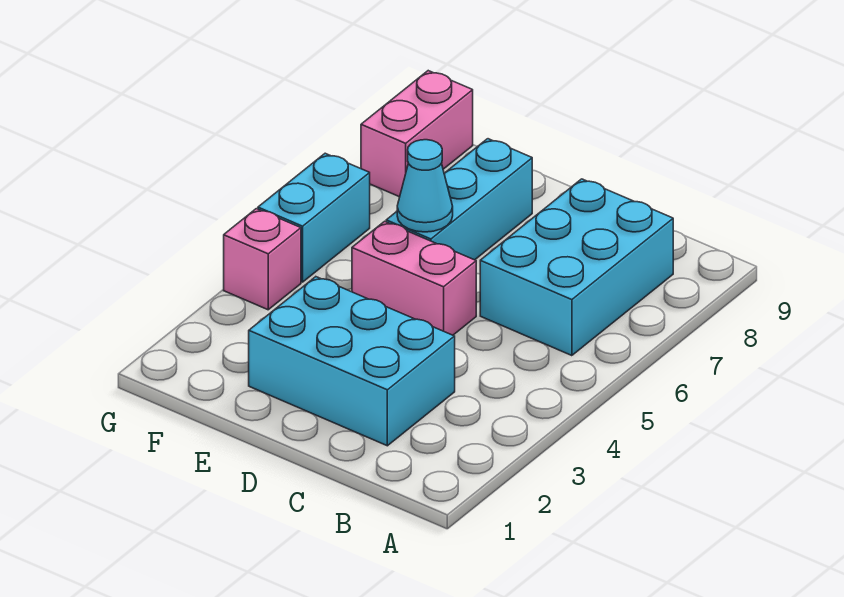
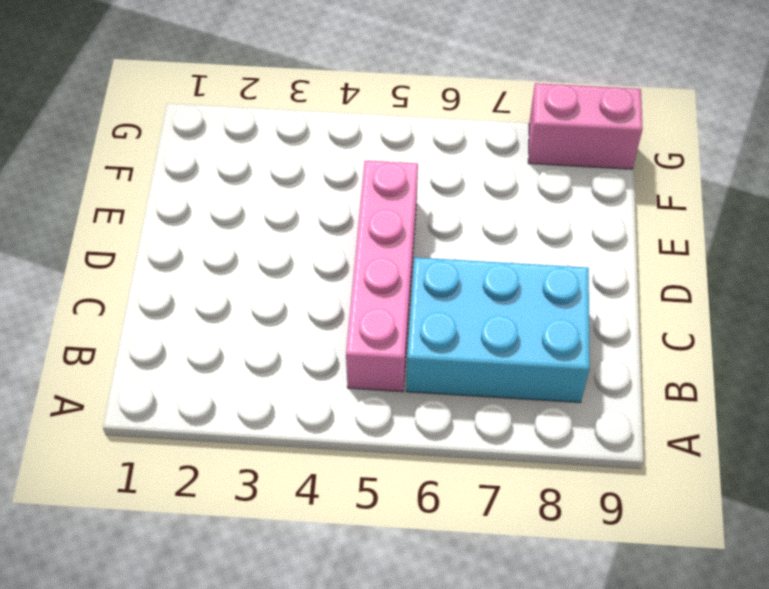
pink 1x4 brick [346,161,418,392] -> pink 1x2 brick [352,221,476,335]
none -> cyan 2x3 brick [249,277,455,446]
none -> cyan 1x3 brick [386,139,532,260]

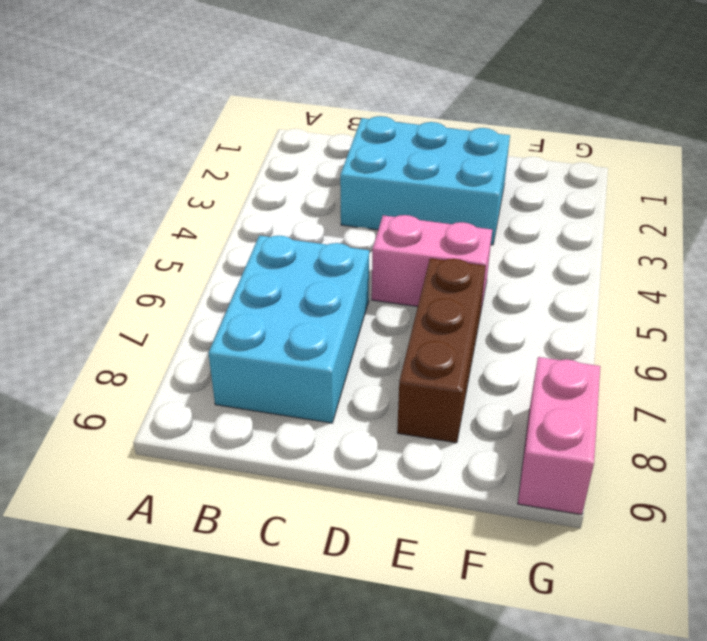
brown 1x3 brick [397,258,486,443] -> cyan 1x3 brick [386,139,532,260]
none -> pink 1x1 brick [224,209,301,310]
none -> cyan 1x2 brick [258,153,370,282]

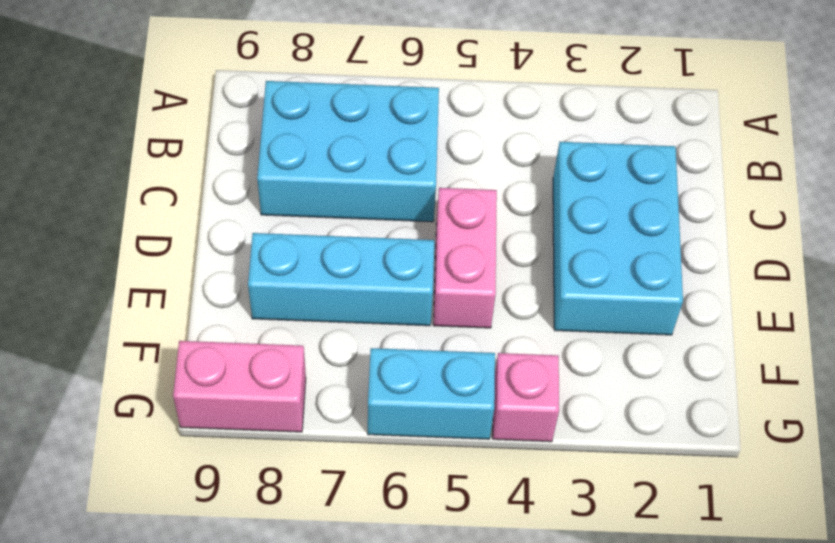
none -> cyan 1x1 cone [397,140,453,232]

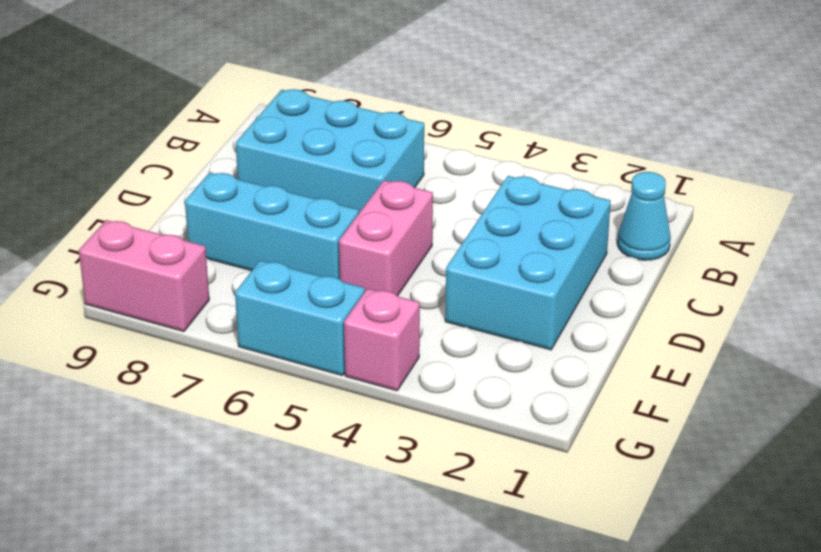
cyan 1x1 cone [617,172,671,260] -> cyan 1x1 cone moved to [397,140,453,232]

